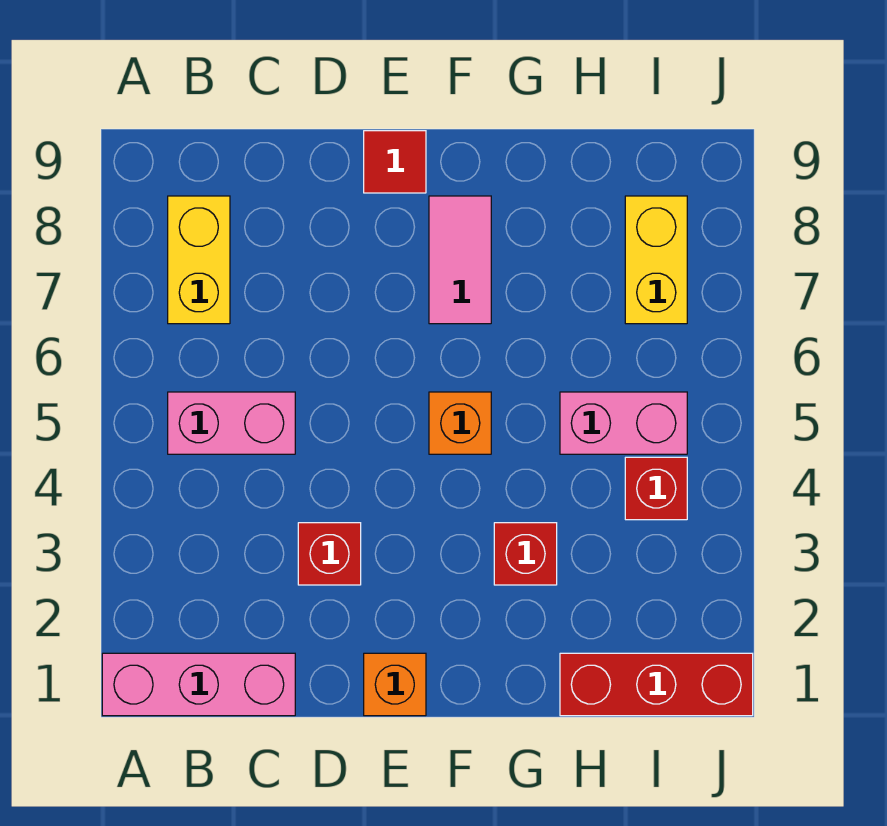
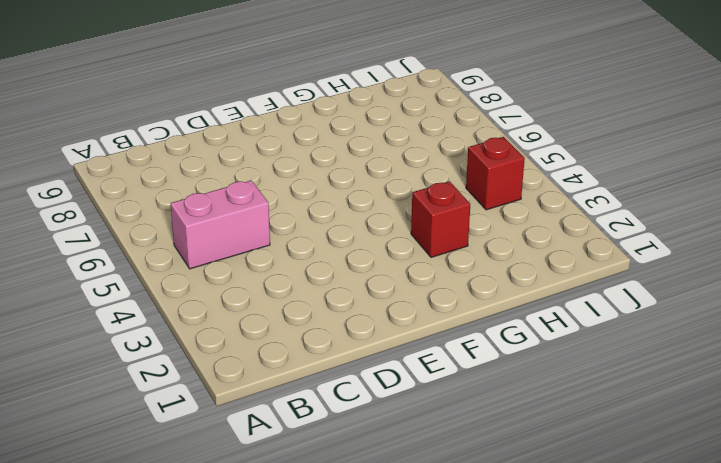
none -> pink 1x3 brick [102,653,295,716]
none -> yellow 1x2 brick [168,196,230,324]
none -> red 1x1 brick [298,523,361,585]

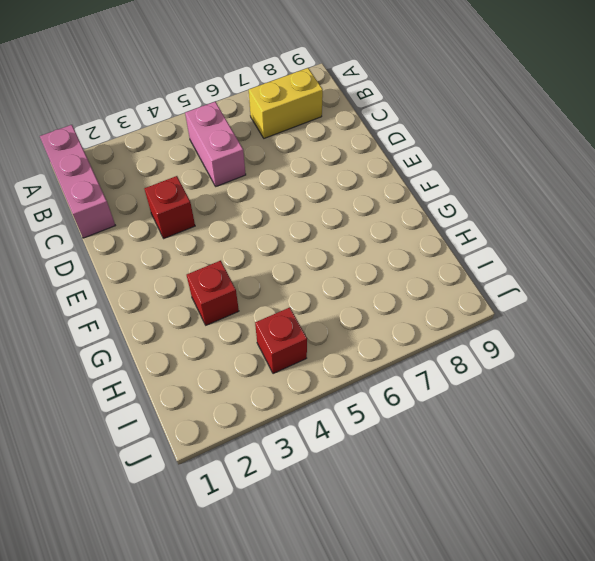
none -> orange 1x1 brick [364,653,426,716]
none -> red 1x1 tile [364,131,426,193]
none -> orange 1x1 brick [429,392,491,454]

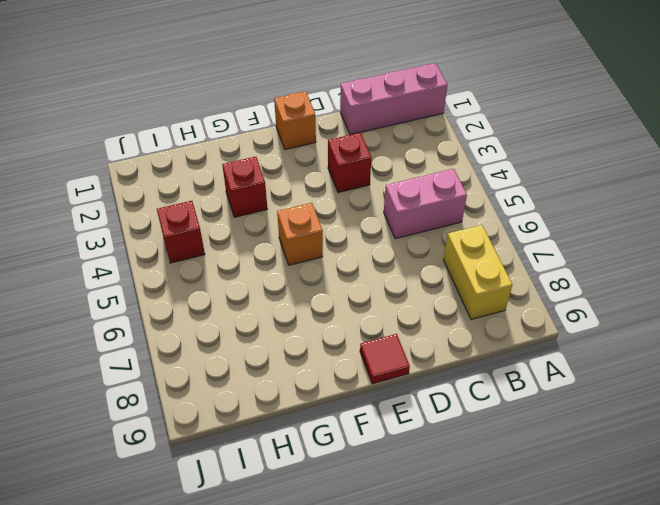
none -> pink 1x2 tile [429,196,491,324]
none -> red 1x3 brick [560,653,753,716]
none -> pink 1x2 brick [560,392,687,454]

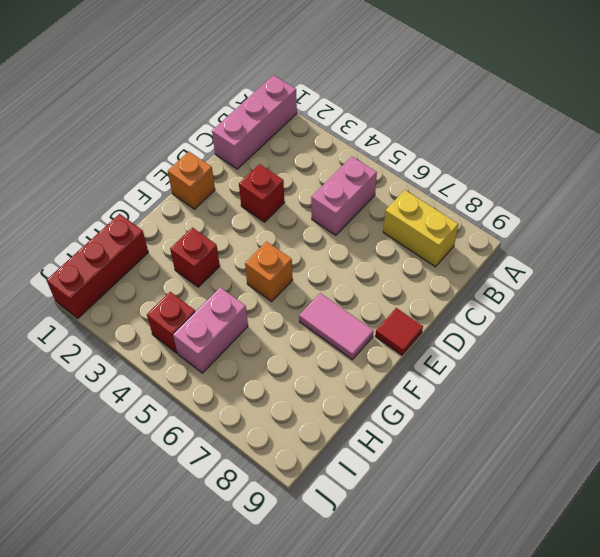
none -> yellow 1x2 brick [625,196,687,324]

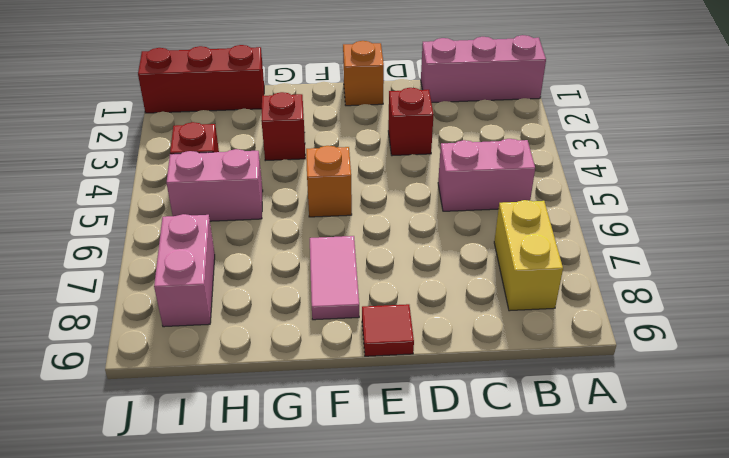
pink 1x2 brick [154,214,215,327] -> yellow 1x2 brick [625,196,687,324]

